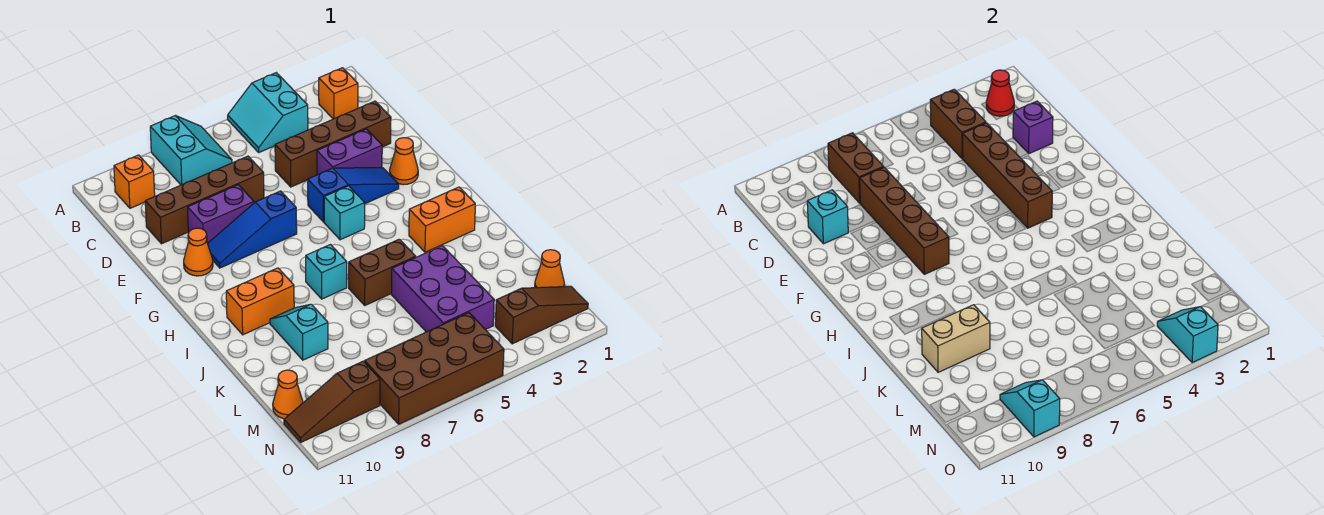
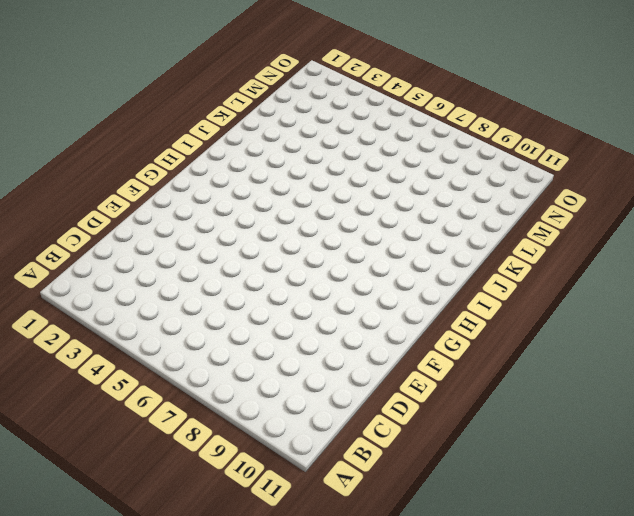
none -> cyan 2x2 slope [228,73,308,152]
none -> cyan 2x2 slope [150,116,232,185]
none -> orange 1x1 brick [318,68,358,119]
none -> orange 1x1 brick [114,155,155,208]

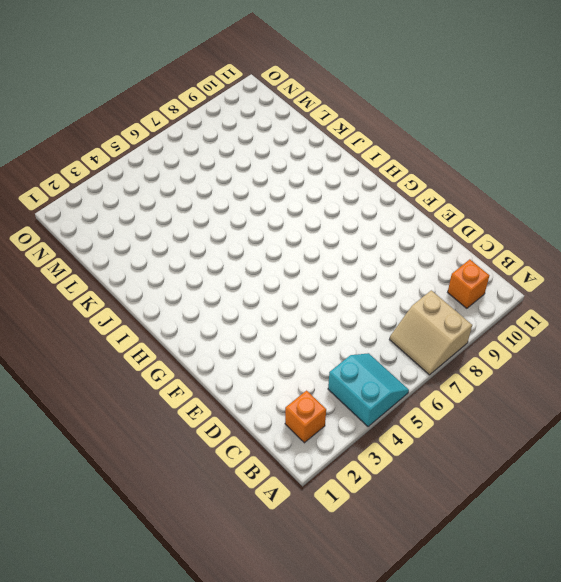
tan 2x2 slope [390,290,472,375] -> cyan 2x2 slope [150,116,232,185]
none -> brown 1x4 brick [275,101,391,187]
none -> brown 1x4 brick [145,156,264,244]
none -> purple 1x2 brick [317,129,382,175]
none -> purple 1x2 brick [188,185,254,243]

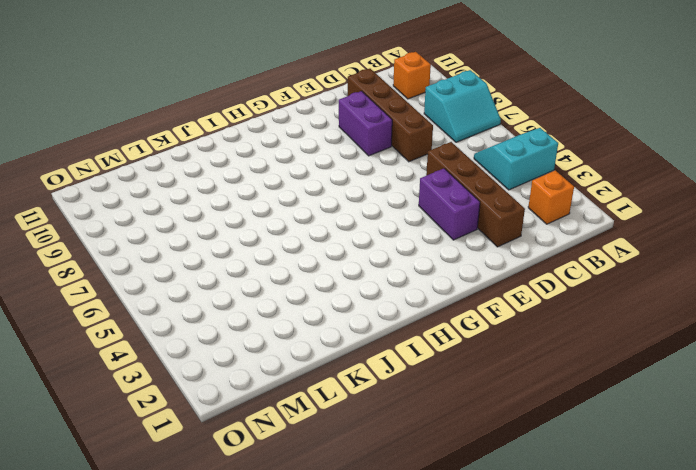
none -> orange 1x1 cone [390,138,418,185]
none -> blue 1x3 slope [308,168,399,222]
none -> blue 1x3 slope [208,191,297,268]
none -> orange 1x1 cone [184,228,213,276]

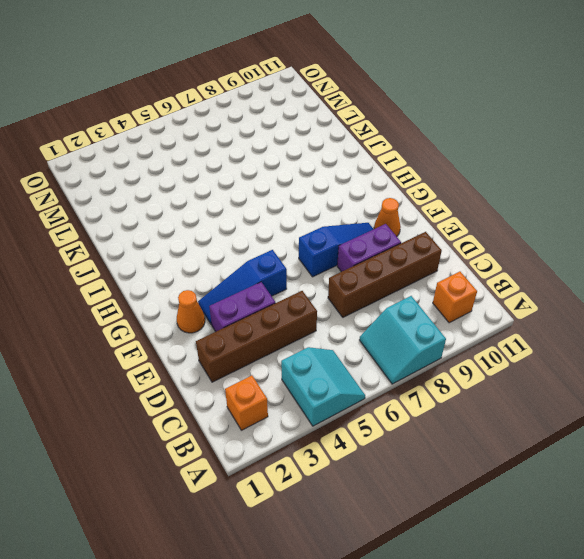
none -> cyan 1x1 brick [324,186,365,240]
none -> orange 1x2 brick [409,187,475,252]
none -> cyan 1x1 brick [306,245,347,299]
none -> orange 1x2 brick [226,268,294,335]

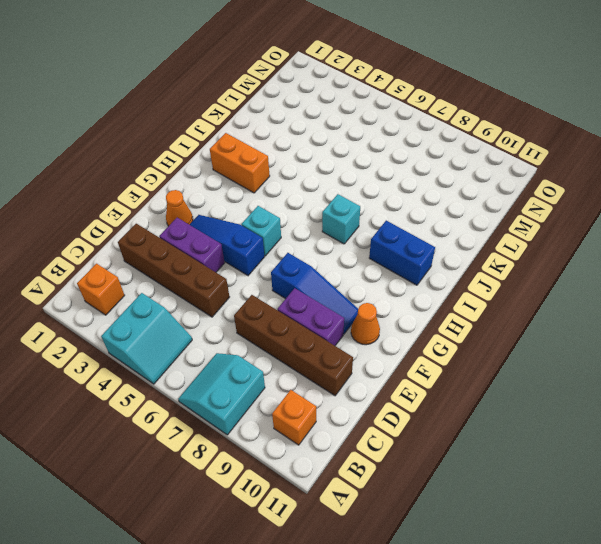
blue 1x2 brick [369,221,435,285] -> orange 1x2 brick [226,268,294,335]
none -> brown 1x2 brick [349,239,416,305]
none -> cyan 1x2 slope [270,304,328,360]
none -> purple 2x3 brick [391,246,494,332]
none -> orange 1x1 cone [535,250,564,288]

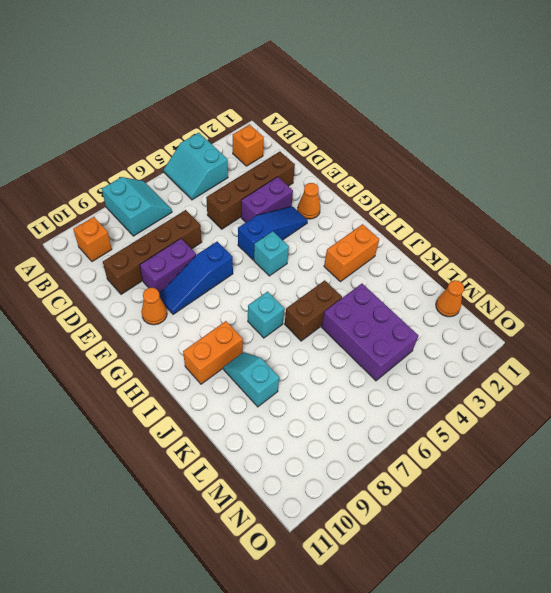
none -> orange 1x1 cone [273,370,303,419]
none -> brown 1x3 slope [495,286,588,344]
none -> brown 2x4 brick [365,313,504,424]
none -> brown 1x3 slope [284,361,380,442]

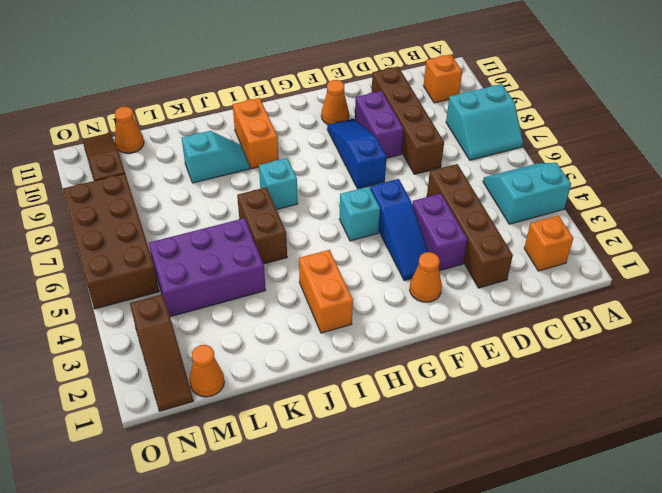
none -> red 1x1 cone [986,70,1014,116]
none -> brown 1x2 brick [930,89,986,159]
none -> brown 1x2 brick [828,133,884,203]
none -> purple 1x1 brick [1013,101,1053,154]

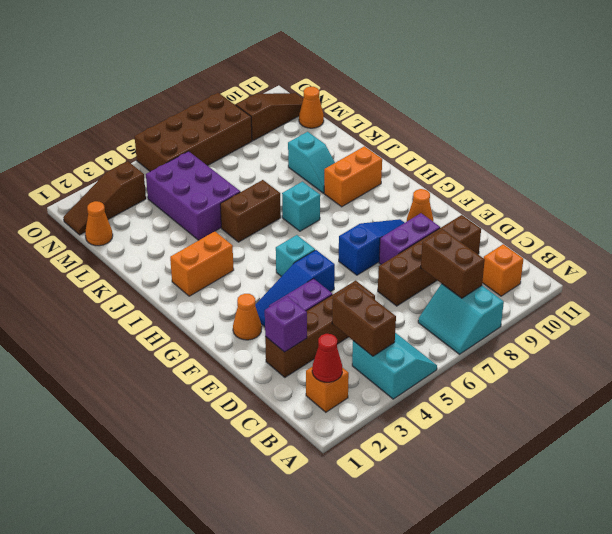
none -> brown 1x4 brick [963,123,1052,228]
none -> brown 1x4 brick [860,167,949,274]
none -> cyan 1x1 brick [807,190,848,244]
none -> tan 1x2 brick [922,305,990,372]

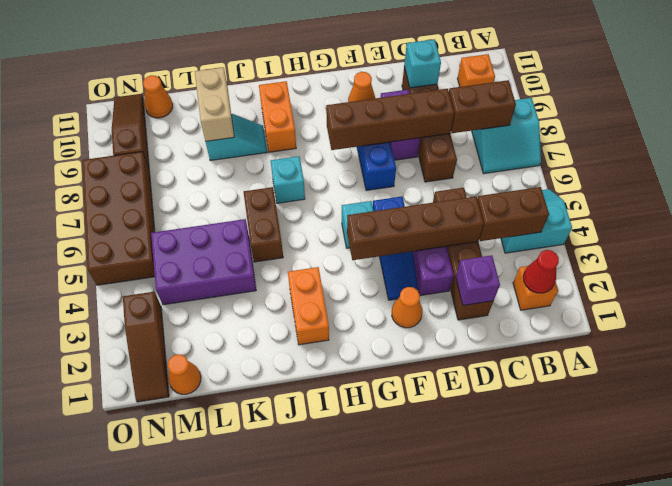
none -> cyan 1x2 slope [1157,307,1218,363]
none -> cyan 1x2 slope [1000,380,1060,437]

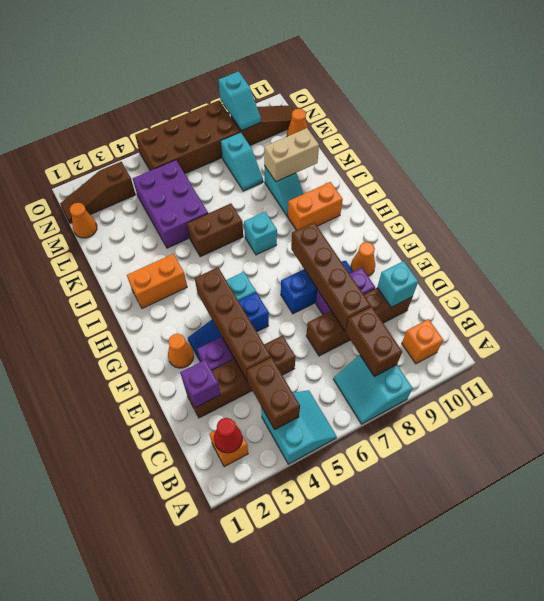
cyan 1x2 slope [221,132,263,191] -> cyan 1x2 slope moved to [1157,307,1218,363]

